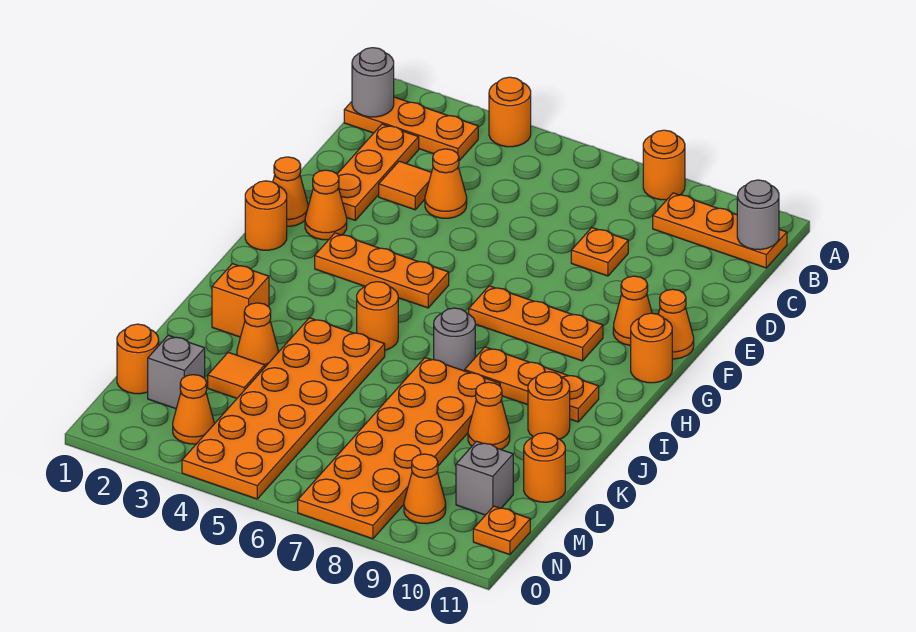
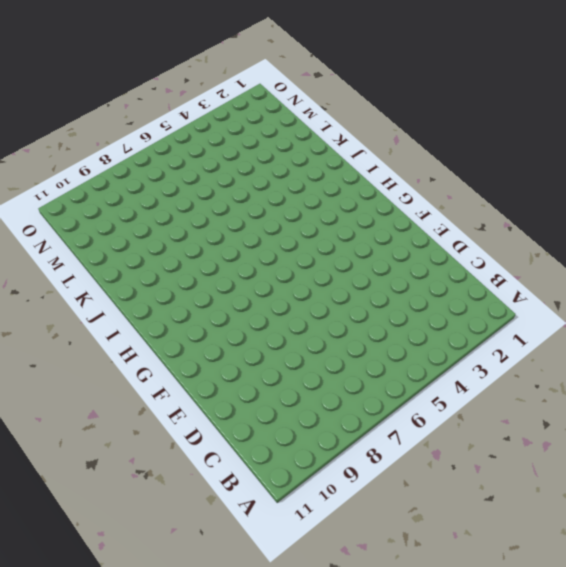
none -> orange 1x1 round brick [489,77,531,147]
none -> orange 1x1 round brick [643,130,685,200]
none -> orange 1x3 plate [344,97,478,161]
none -> orange 1x3 plate [653,193,787,268]

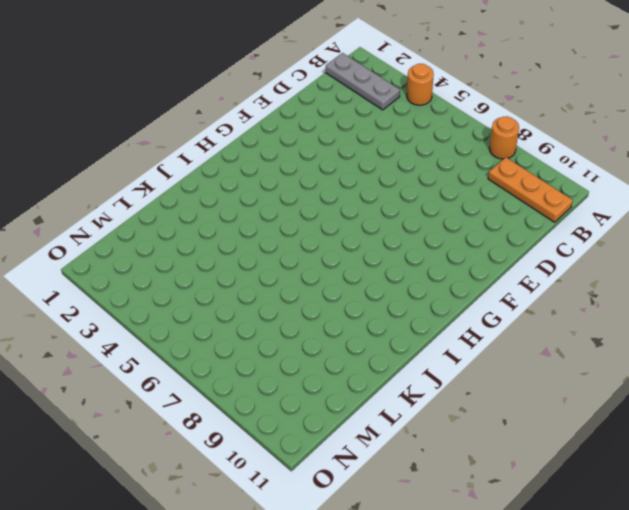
grey 1x3 plate [326,53,400,110] -> orange 1x3 plate [344,97,478,161]
none -> orange 1x3 plate [337,124,419,220]
none -> orange 1x1 tile [379,161,431,210]
none -> orange 1x1 cone [425,149,467,218]
none -> orange 1x1 plate [571,228,628,276]

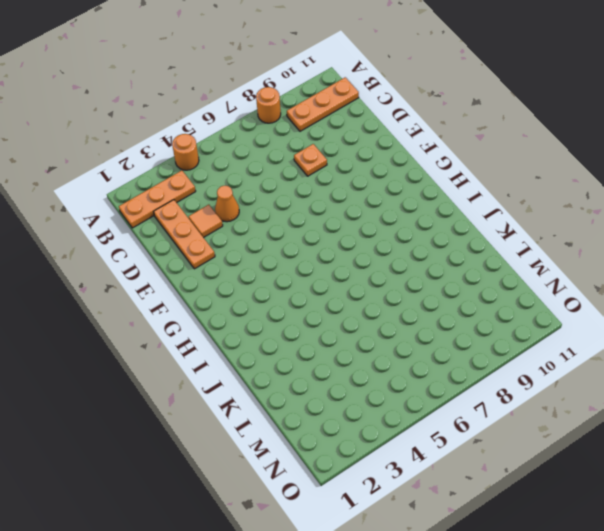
none -> orange 1x1 cone [273,157,308,226]
none -> orange 1x1 cone [305,170,347,240]
none -> orange 1x1 cone [613,276,652,346]
none -> orange 1x1 cone [658,289,694,359]

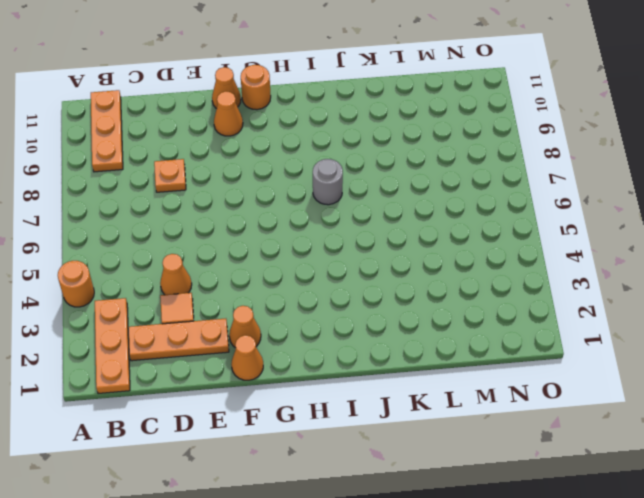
none -> orange 1x1 round brick [643,130,685,200]
none -> orange 1x1 round brick [245,181,287,250]
none -> orange 1x3 plate [315,233,449,308]
none -> orange 1x3 plate [469,286,603,361]

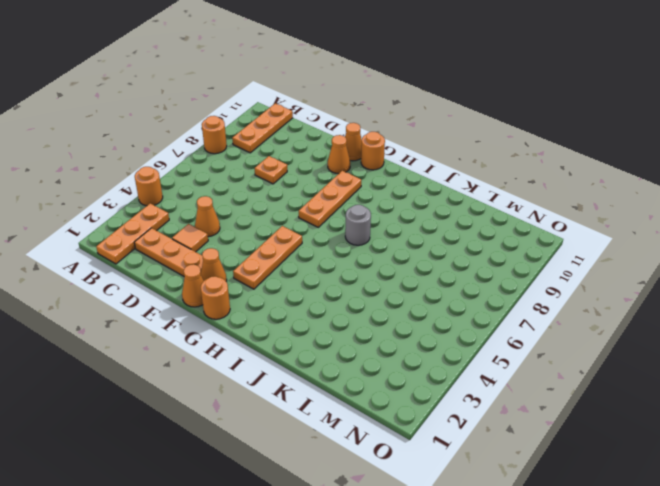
none -> orange 1x1 round brick [357,282,398,350]
none -> orange 1x3 plate [465,347,599,422]
none -> orange 1x1 brick [212,264,269,337]
none -> orange 2x6 plate [182,318,385,499]

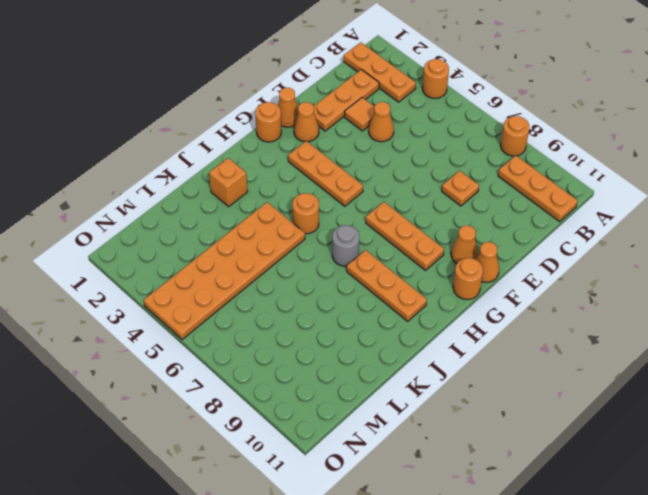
none -> orange 2x6 plate [298,358,500,539]
none -> orange 1x1 round brick [528,372,570,439]
none -> orange 1x1 cone [237,303,278,367]
none -> orange 1x1 cone [468,382,510,449]

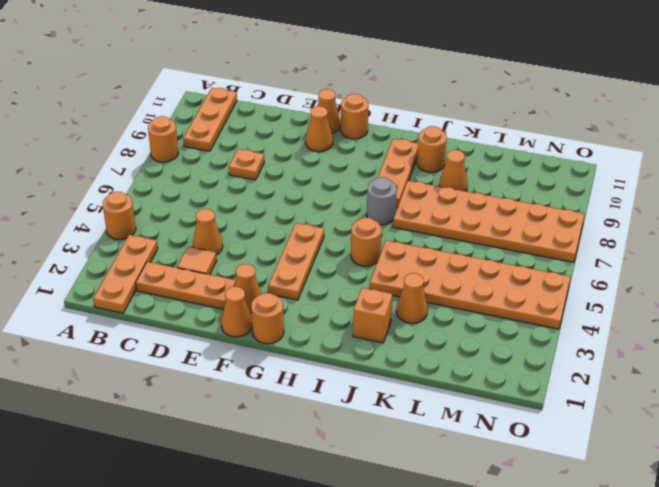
none -> orange 1x3 plate [469,286,603,361]
none -> orange 1x1 tile [208,352,265,398]
none -> orange 1x1 round brick [524,433,565,502]
none -> orange 1x1 round brick [117,324,159,394]

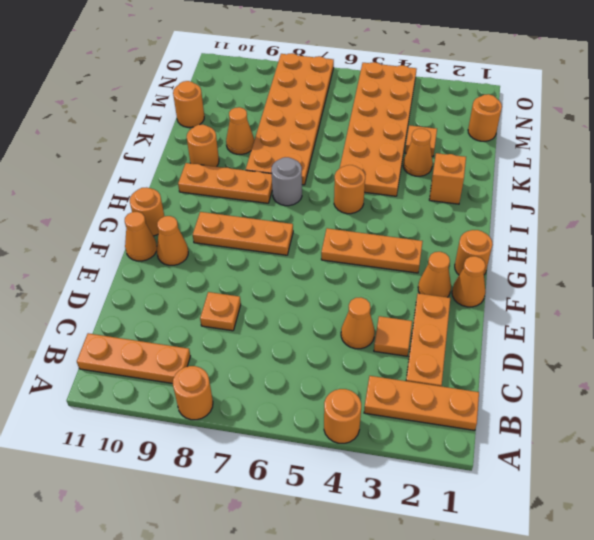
none -> grey 1x1 brick [148,335,205,409]
none -> grey 1x1 brick [456,441,513,515]
none -> orange 1x1 cone [173,375,214,444]
none -> orange 1x1 cone [404,454,446,524]

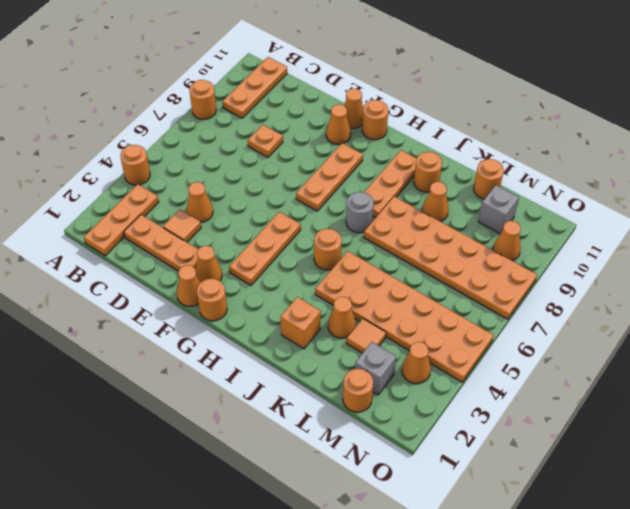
none -> orange 1x1 plate [473,506,530,555]
none -> grey 1x1 round brick [352,48,394,117]
none -> grey 1x1 round brick [737,180,779,250]

